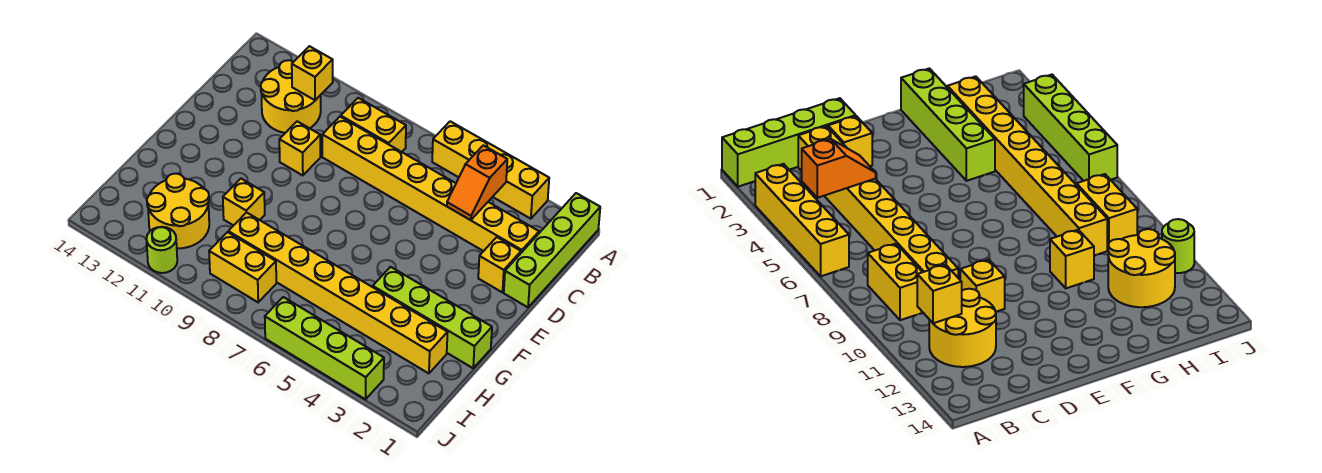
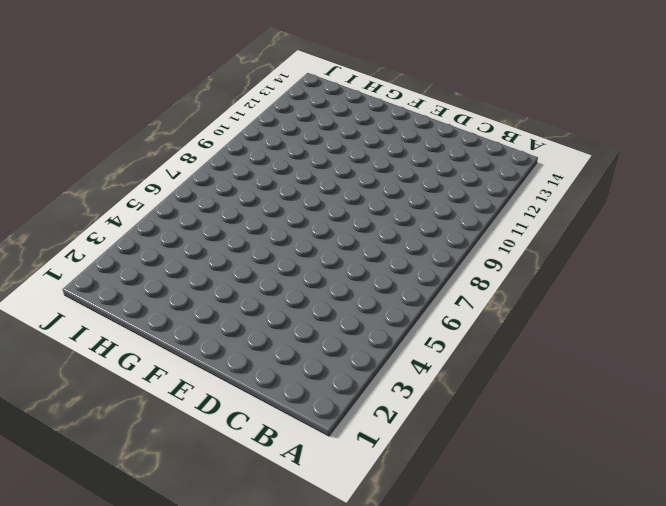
none -> lime 1x4 brick [504,193,600,307]
none -> yellow 1x4 brick [432,121,549,219]
none -> yellow 1x2 brick [341,98,406,152]

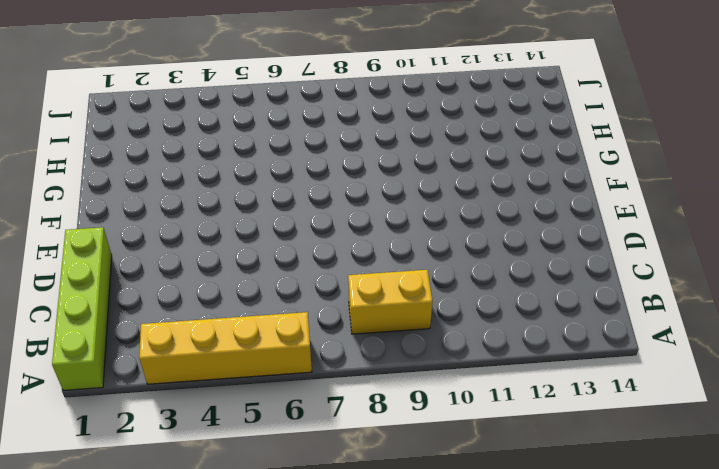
none -> yellow 2x2 round brick [261,60,321,133]
none -> yellow 1x8 brick [322,117,539,253]
none -> yellow 1x1 brick [478,237,521,292]

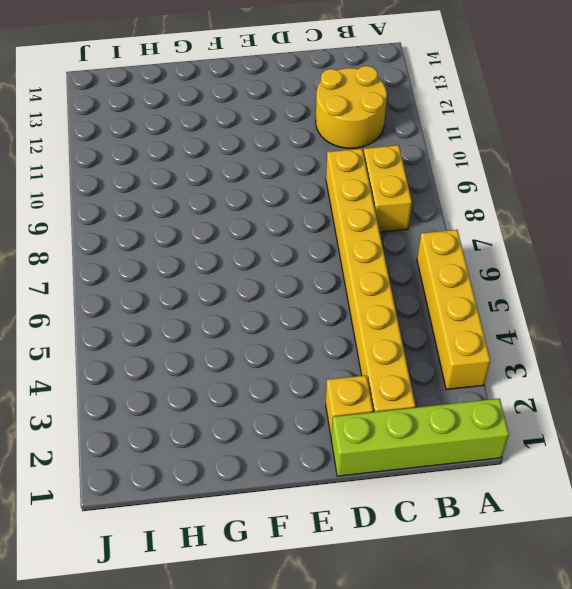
none -> yellow 1x1 brick [279,121,320,175]
none -> lime 1x4 brick [373,267,492,368]
none -> yellow 1x1 brick [223,179,265,226]

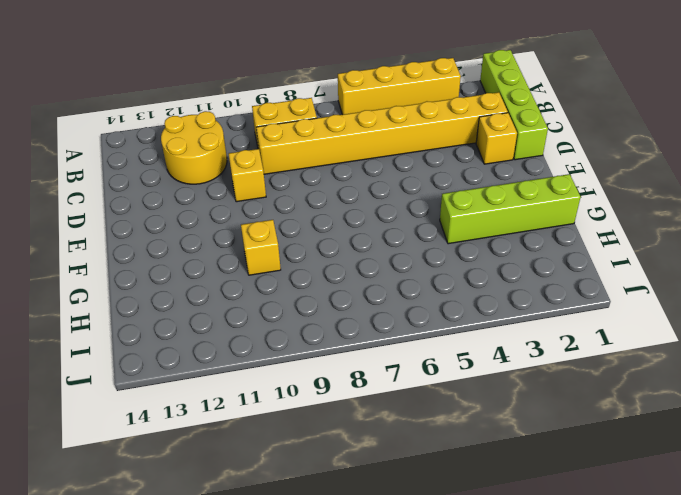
none -> yellow 1x8 brick [228,212,448,373]
none -> yellow 2x2 round brick [147,174,209,248]
none -> yellow 1x2 brick [209,232,276,302]

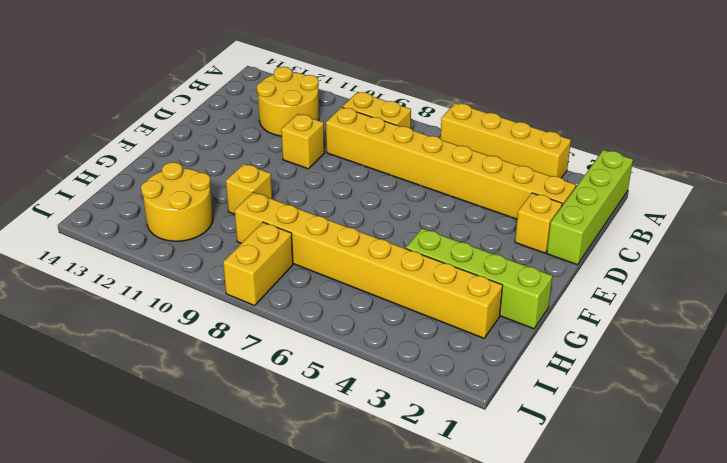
yellow 1x2 brick [223,222,293,306] -> yellow 1x2 brick turned to [209,232,276,302]
none -> lime 1x4 brick [265,297,384,399]
none -> lime 1x1 round brick [146,227,177,273]
none -> orange 1x2 slope [447,145,507,220]

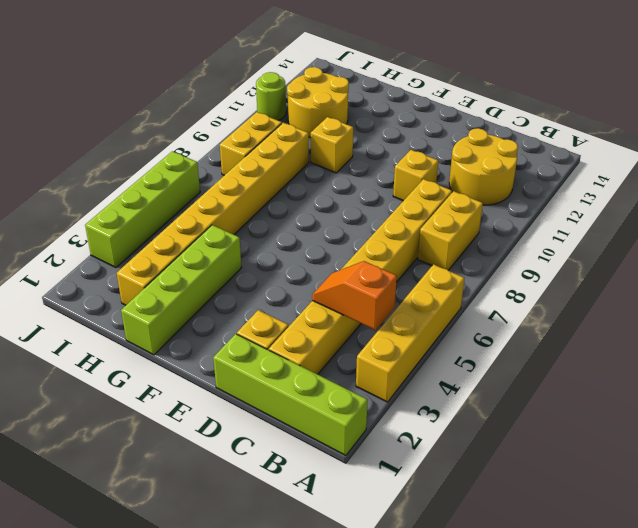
none -> yellow 1x1 brick [292,46,333,100]

